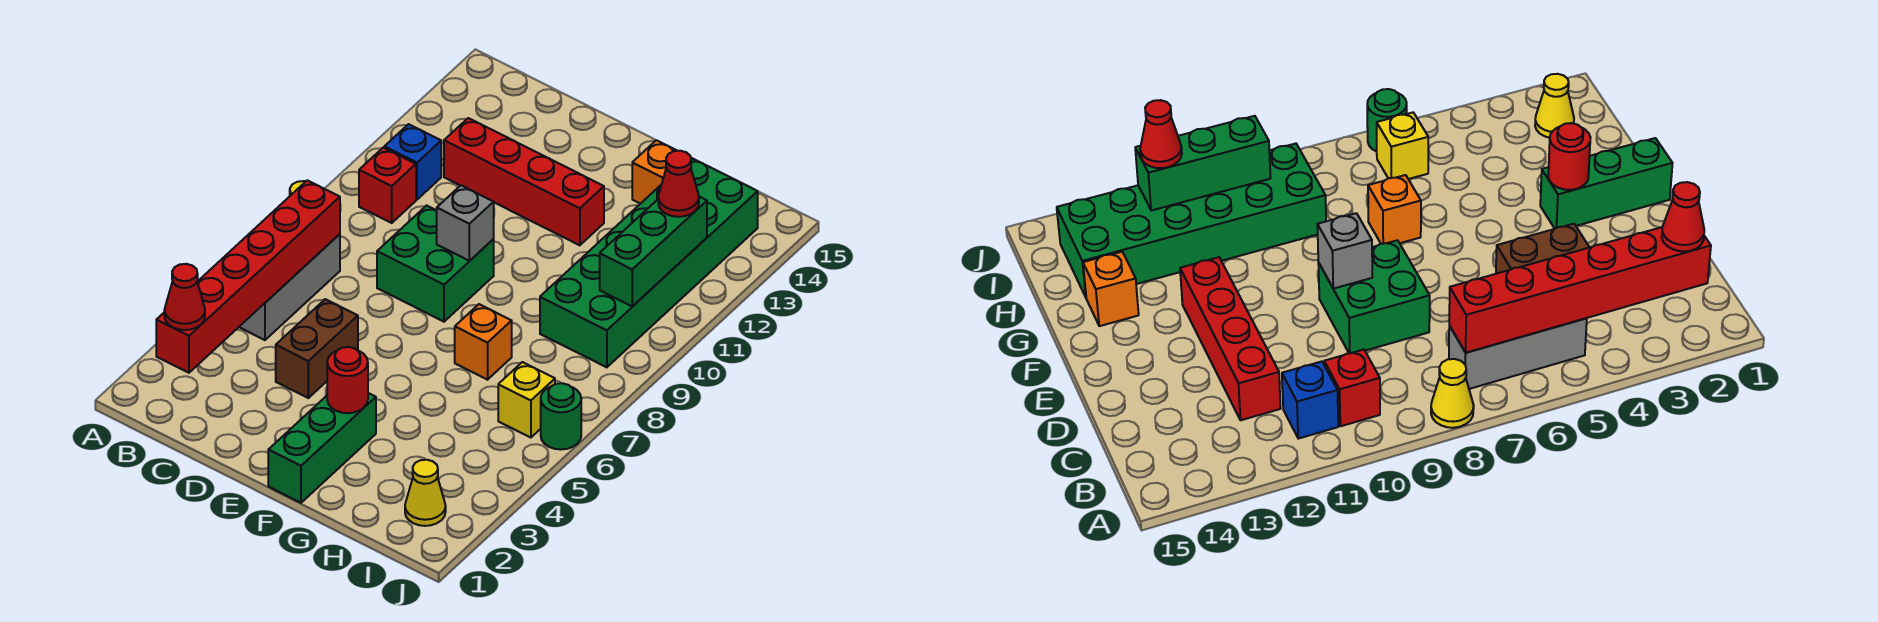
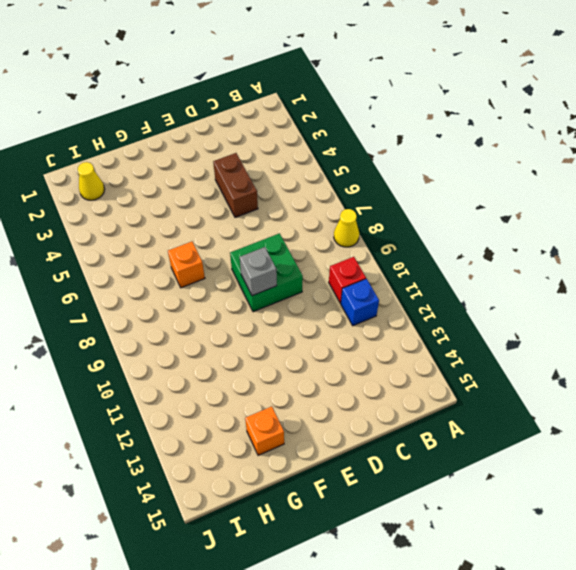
none -> grey 1x3 brick [239,234,340,340]
none -> red 1x4 brick [444,118,604,245]
none -> green 1x3 brick [268,393,376,503]

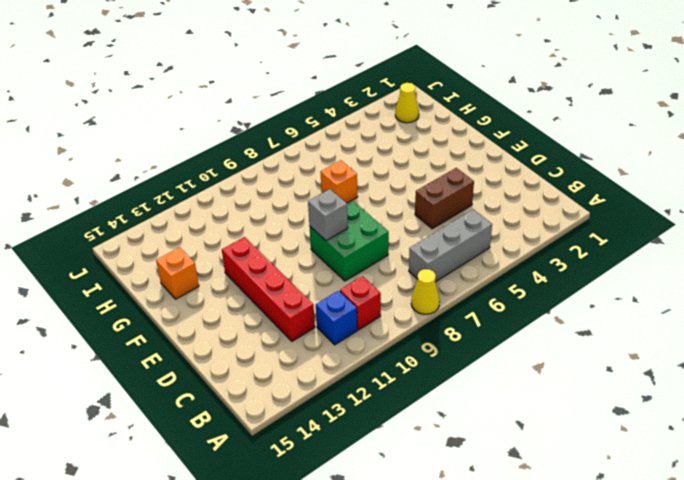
none -> green 1x3 brick [268,393,376,503]
none -> green 2x6 brick [540,158,758,367]
none -> yellow 1x1 brick [498,362,555,438]

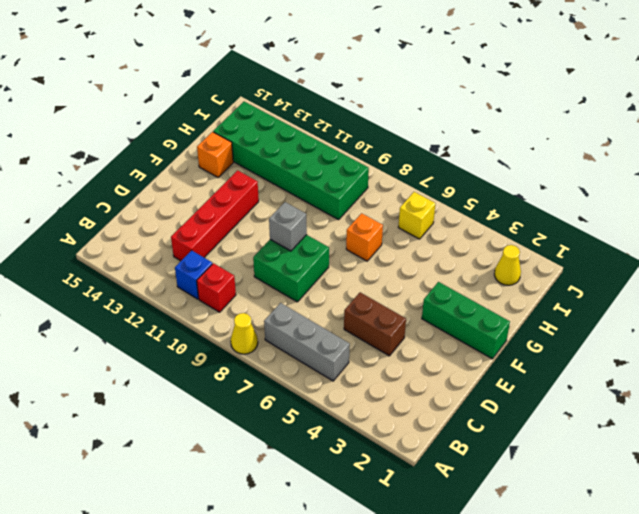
none -> green 1x1 round brick [541,383,581,450]
none -> red 1x6 brick [156,180,340,373]
none -> red 1x1 round brick [327,347,368,413]

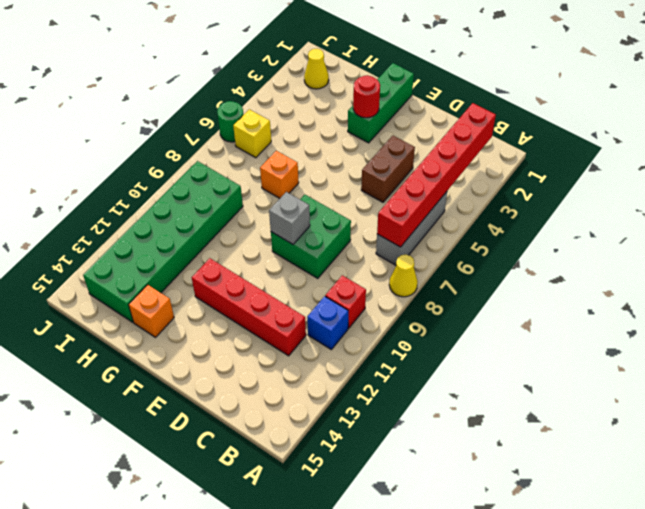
none -> green 1x3 brick [600,197,707,306]
none -> red 1x1 cone [164,264,205,330]
none -> red 1x1 cone [658,151,699,217]

